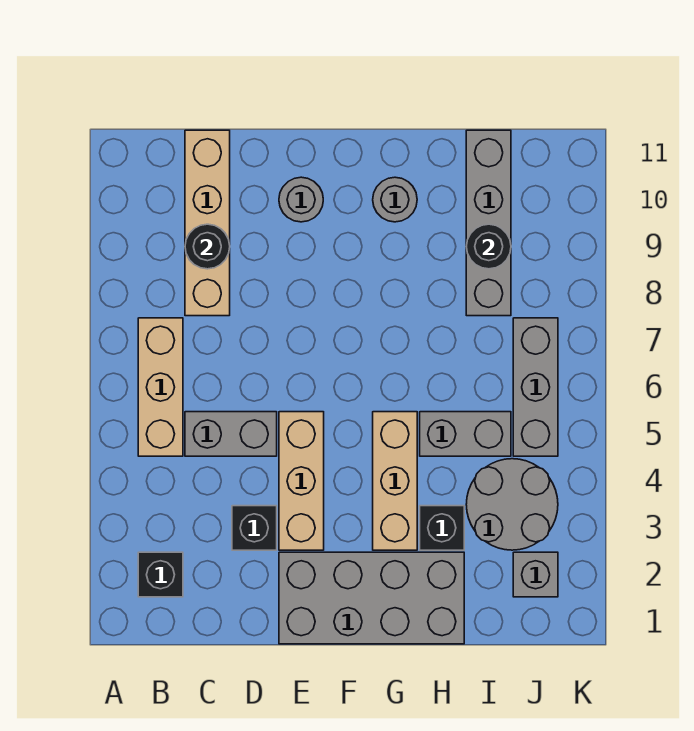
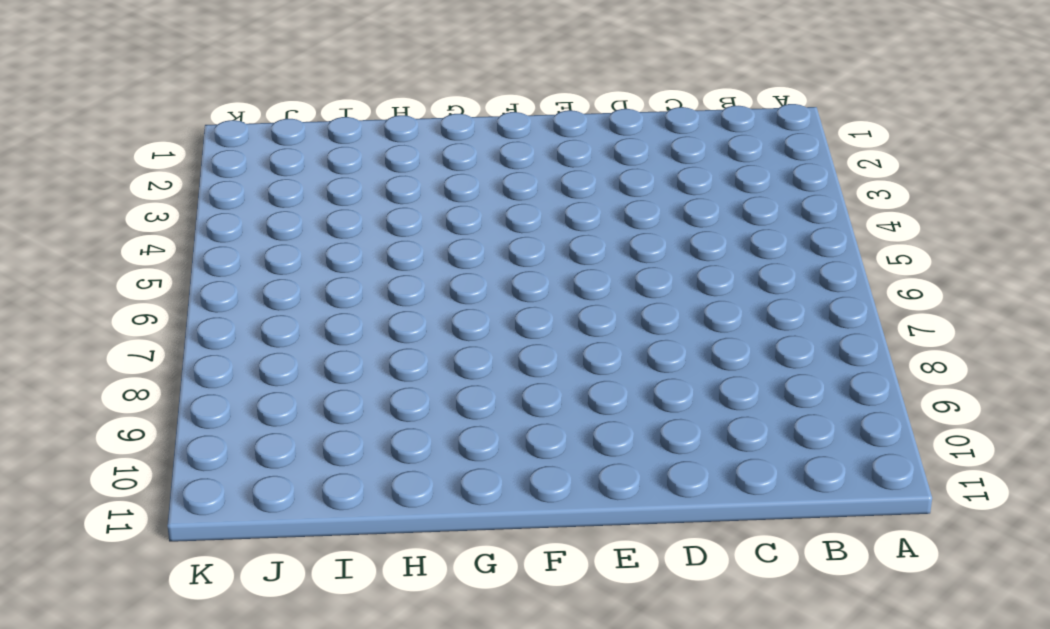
none -> black 1x1 brick [138,552,183,597]
none -> tan 1x3 brick [138,318,183,456]
none -> grey 1x2 brick [185,412,277,456]

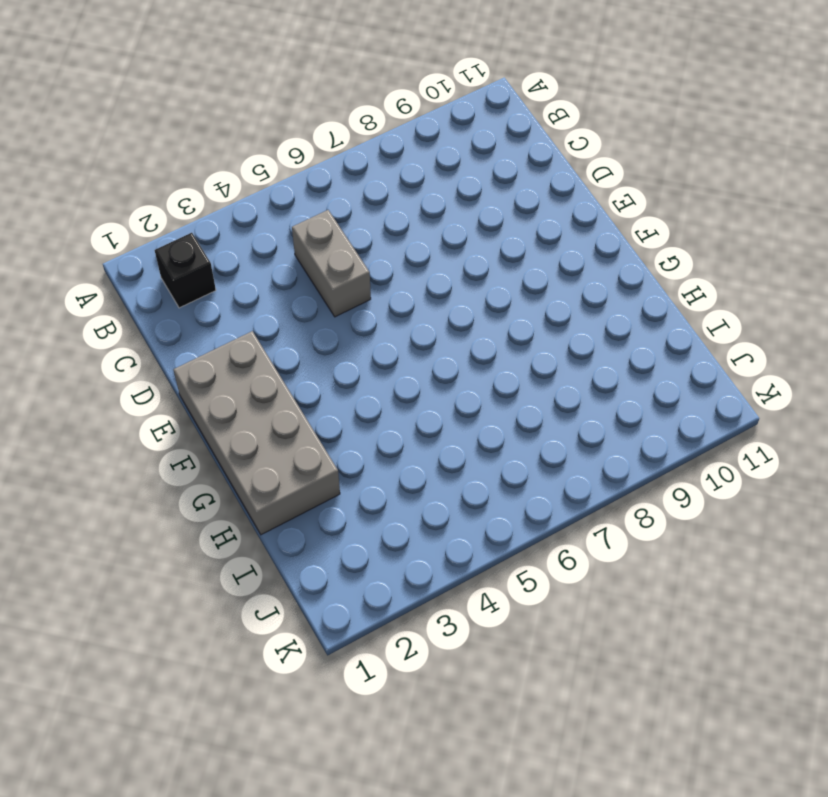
none -> tan 1x3 brick [138,318,183,456]
none -> tan 1x4 brick [185,130,230,316]
none -> black 1x1 brick [232,506,277,550]

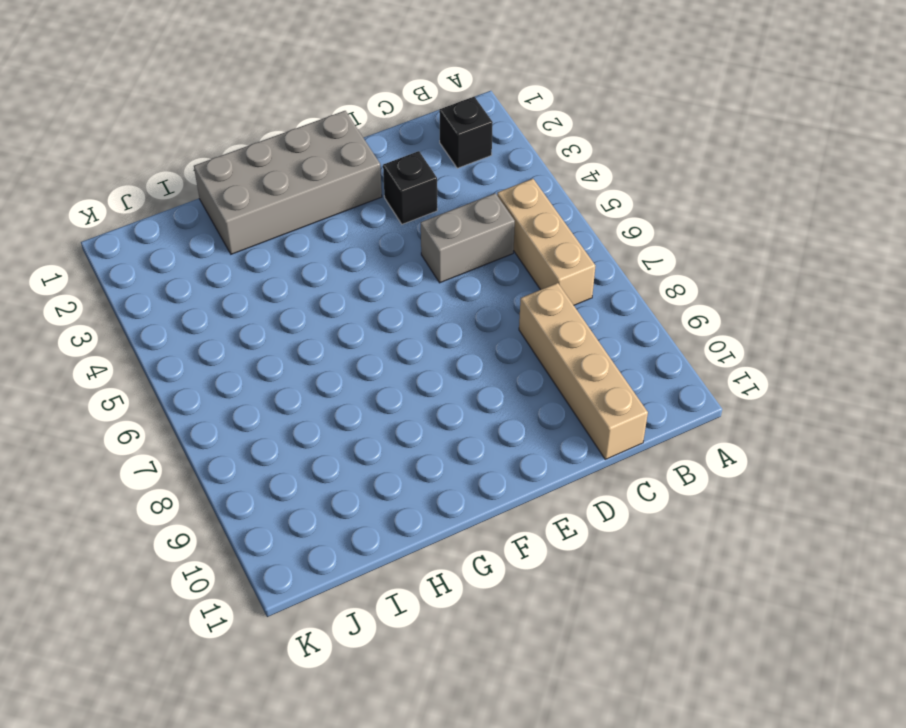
none -> tan 1x3 brick [279,412,324,550]
none -> grey 1x1 round brick [279,177,323,222]
none -> tan 1x3 brick [373,412,417,550]

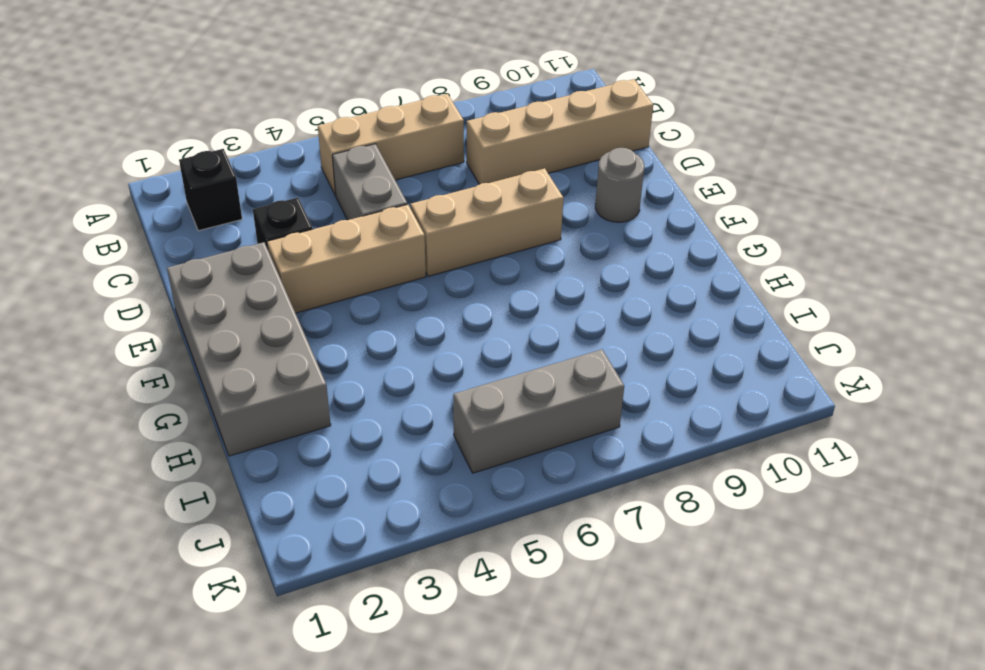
tan 1x3 brick [410,168,563,276] -> tan 1x3 brick moved to [373,412,417,550]
none -> grey 1x1 round brick [373,177,417,222]
none -> black 1x1 brick [420,506,464,550]
none -> grey 1x2 brick [420,412,511,456]

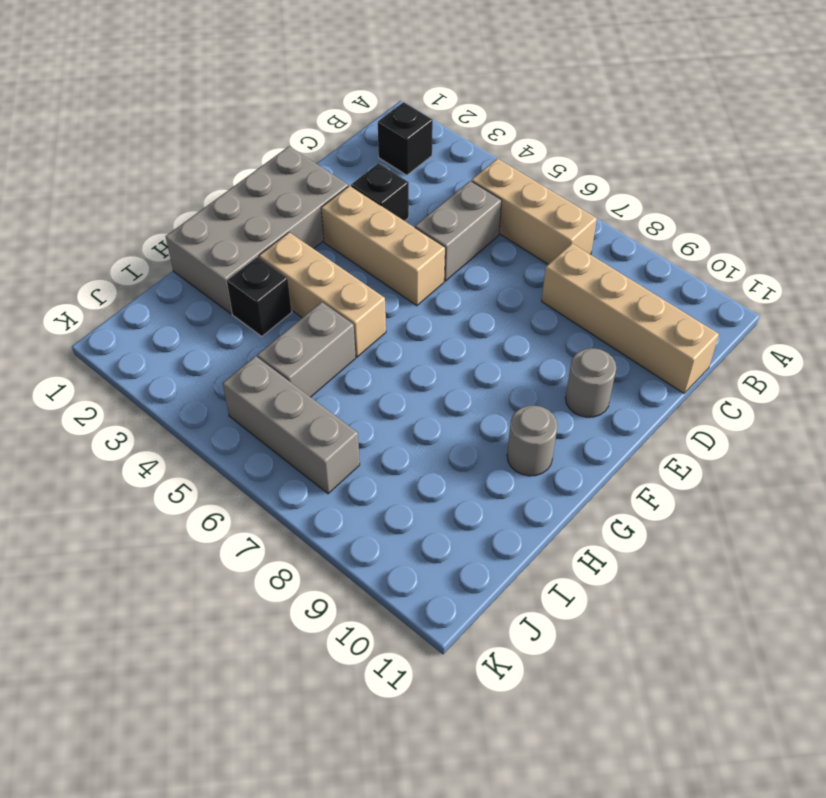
none -> grey 2x2 round brick [466,459,558,550]
none -> grey 1x4 brick [466,130,511,316]
none -> grey 1x1 brick [513,552,558,597]

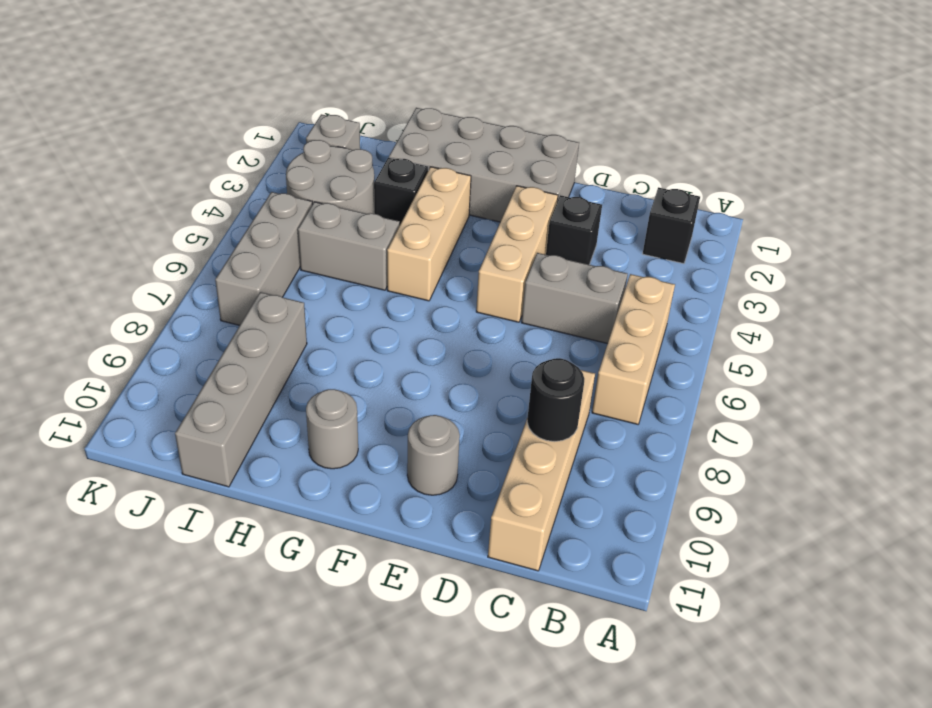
none -> black 1x1 round brick [466,224,511,269]

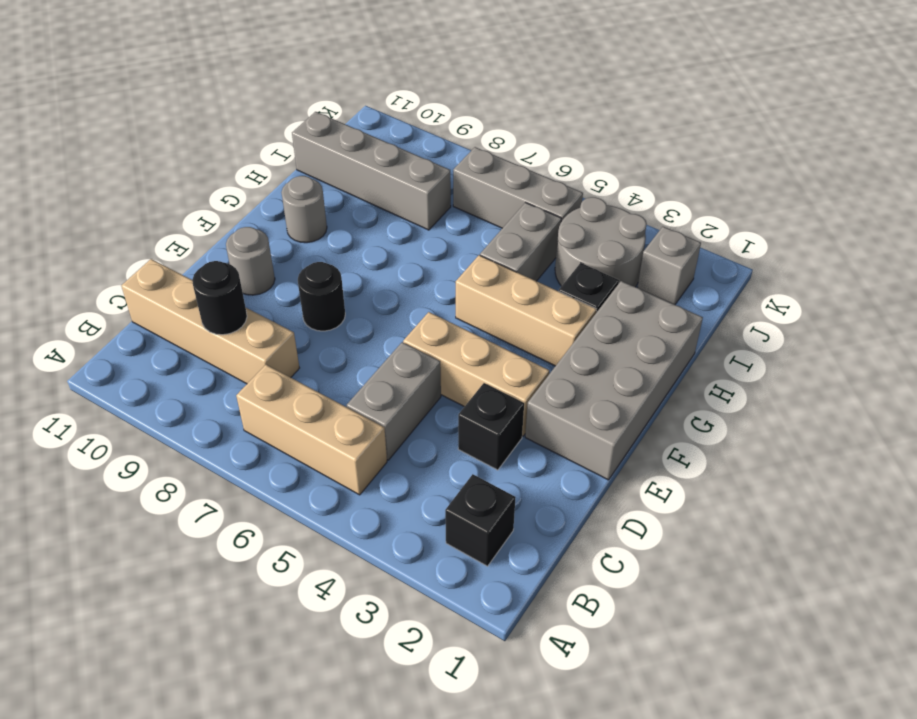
black 1x1 round brick [298,262,345,331] -> black 1x1 round brick moved to [466,224,511,269]

